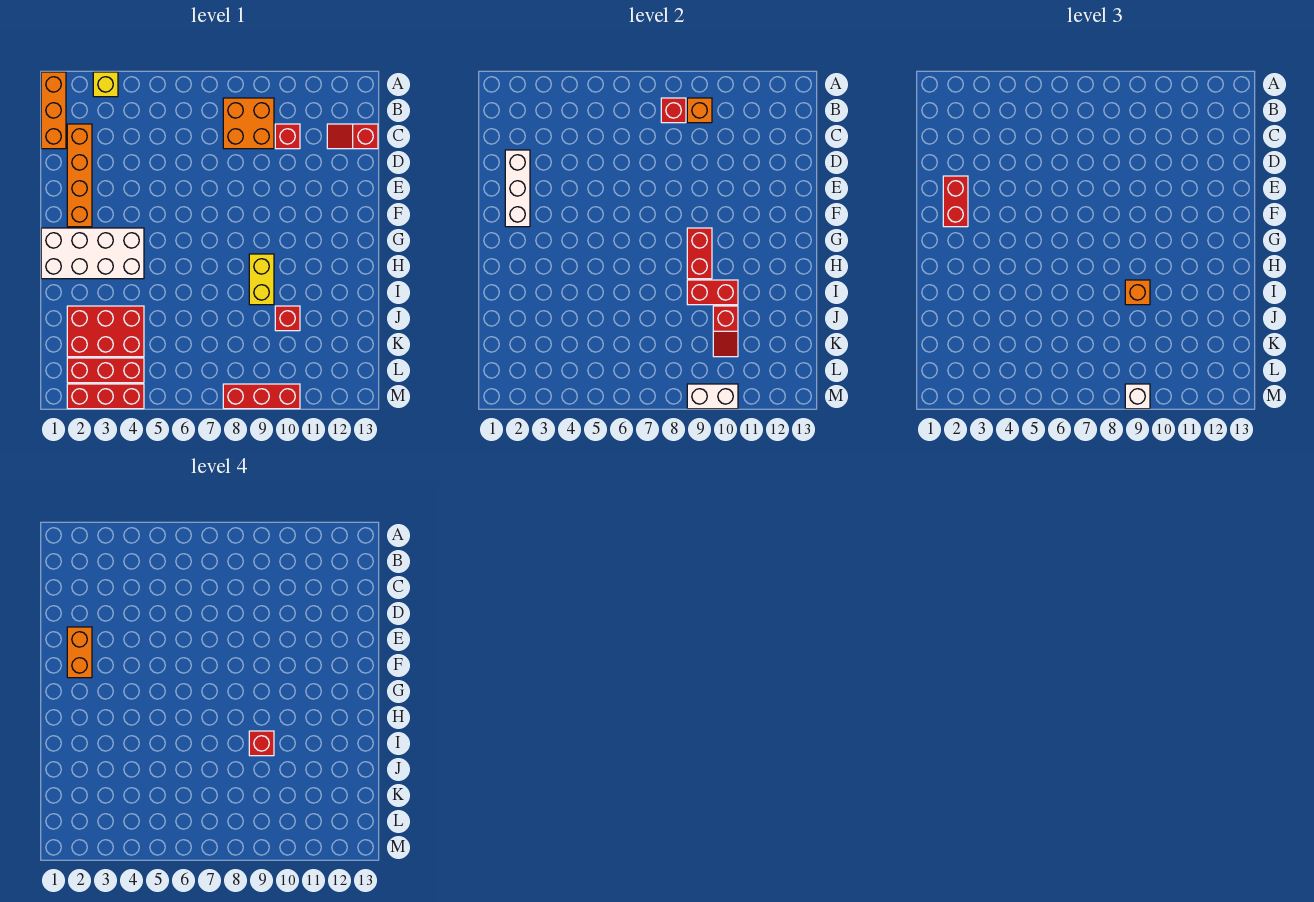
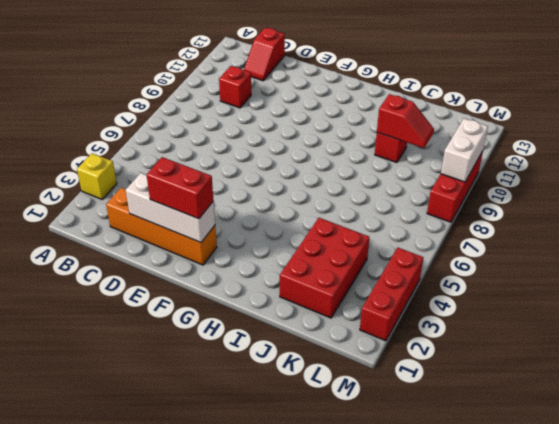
none -> orange 1x3 brick [41,72,66,149]
none -> orange 2x2 brick [223,98,274,149]
none -> white 2x4 brick [41,228,144,279]

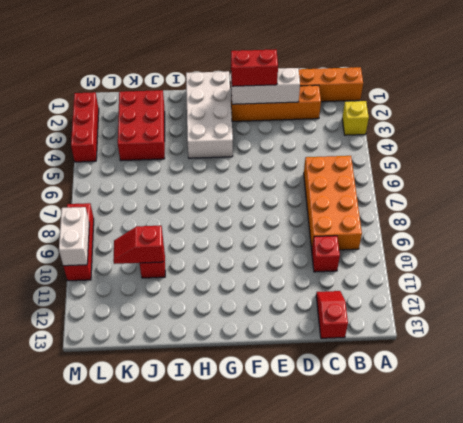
orange 2x4 brick [304,156,362,250] -> orange 2x2 brick [223,98,274,149]
none -> yellow 1x2 brick [249,254,274,305]
none -> red 1x3 brick [67,358,144,383]
none -> red 1x1 brick [661,98,686,123]

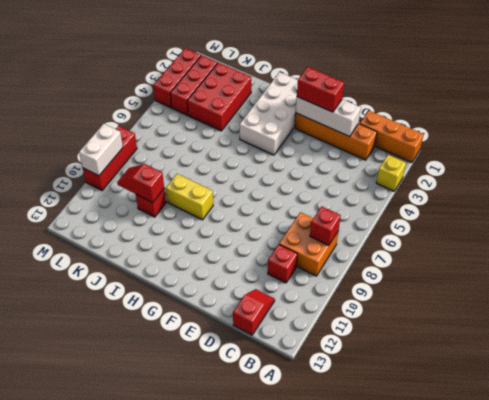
none -> orange 1x1 brick [687,98,712,123]
none -> red 1x2 brick [687,228,712,279]
none -> red 1x2 brick [687,280,738,305]

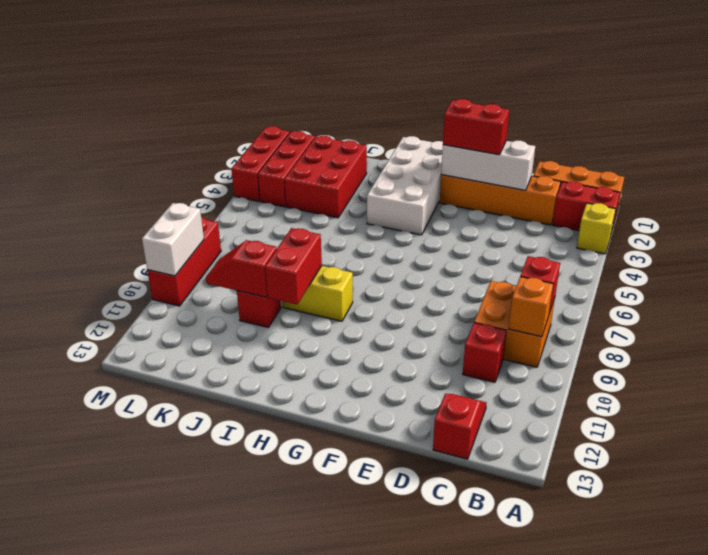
red 1x2 brick [553,182,620,232] -> red 1x2 brick moved to [687,228,712,279]
none -> orange 1x1 brick [1125,280,1150,305]
none -> white 1x1 brick [1125,384,1150,409]
none -> orange 1x2 brick [67,627,92,678]

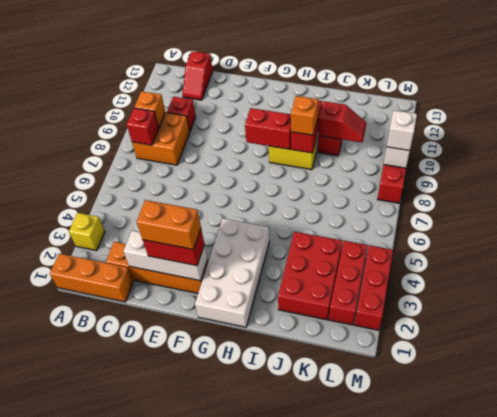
none -> red 1x1 brick [249,731,274,756]

